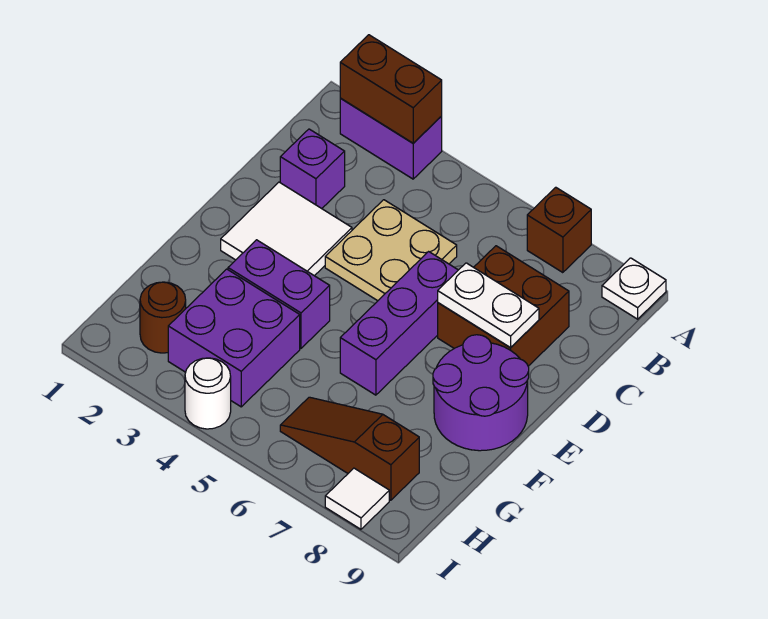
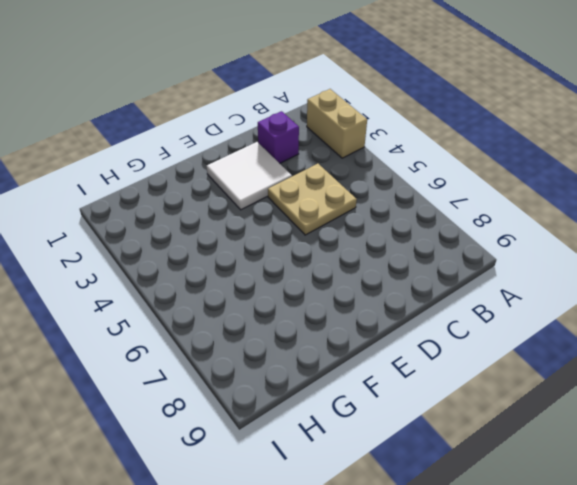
tan 1x2 brick [307,89,367,158] -> purple 1x2 brick [340,98,442,179]
none -> brown 1x1 brick [527,187,591,273]
none -> white 1x1 plate [602,258,666,319]
none -> brown 2x2 brick [438,246,569,366]

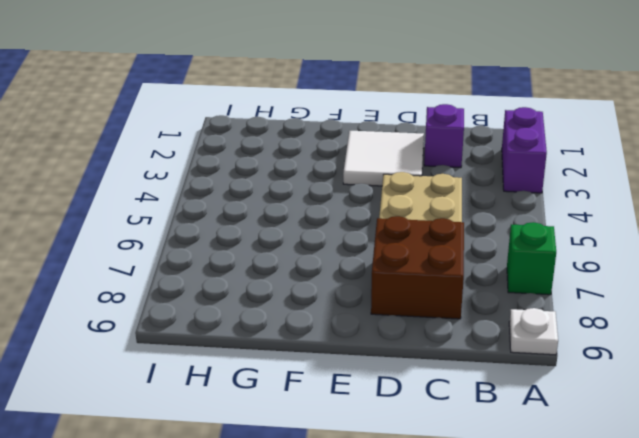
green 1x1 brick [507,222,556,295] -> brown 1x1 brick [527,187,591,273]
none -> purple 1x3 brick [340,252,458,395]
none -> purple 2x2 round brick [433,335,529,451]
none -> purple 1x2 brick [228,240,330,348]

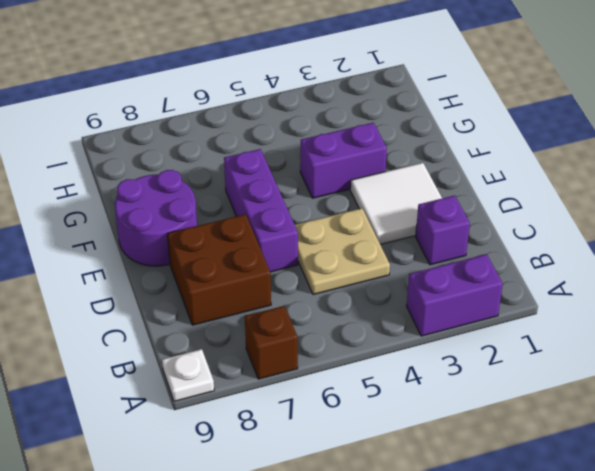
none -> purple 2x2 brick [168,269,300,407]
none -> brown 1x1 round brick [140,282,186,353]
none -> brown 1x3 slope [280,397,419,500]

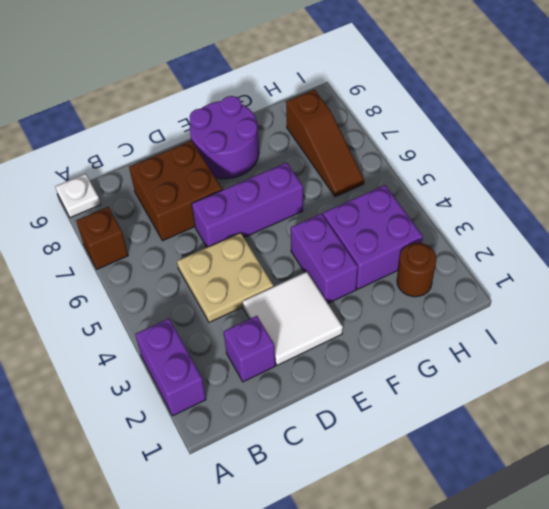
none -> white 1x1 round brick [185,358,231,429]
none -> white 1x1 tile [325,468,389,529]
none -> brown 1x2 brick [340,35,442,143]

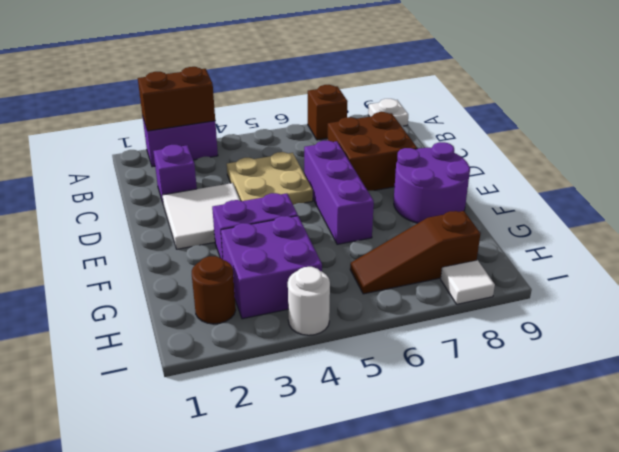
none -> white 1x2 plate [438,263,539,347]

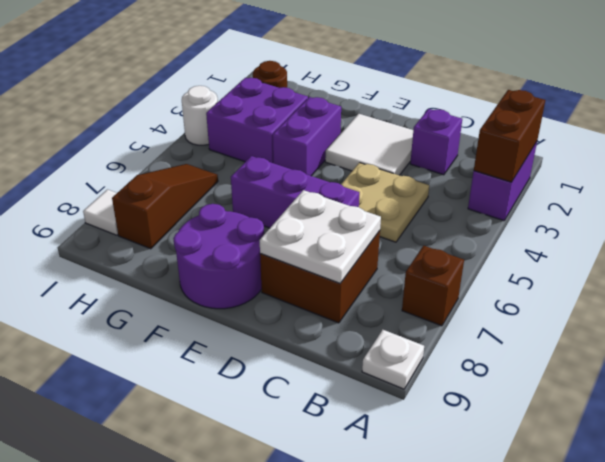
white 2x2 plate [260,190,381,283] -> white 1x2 plate [438,263,539,347]

